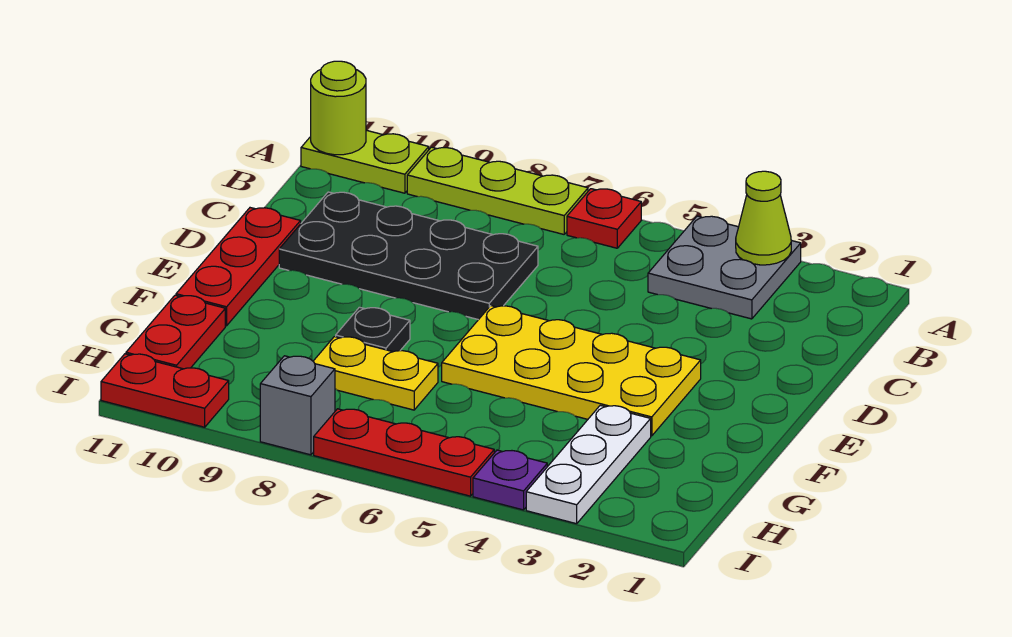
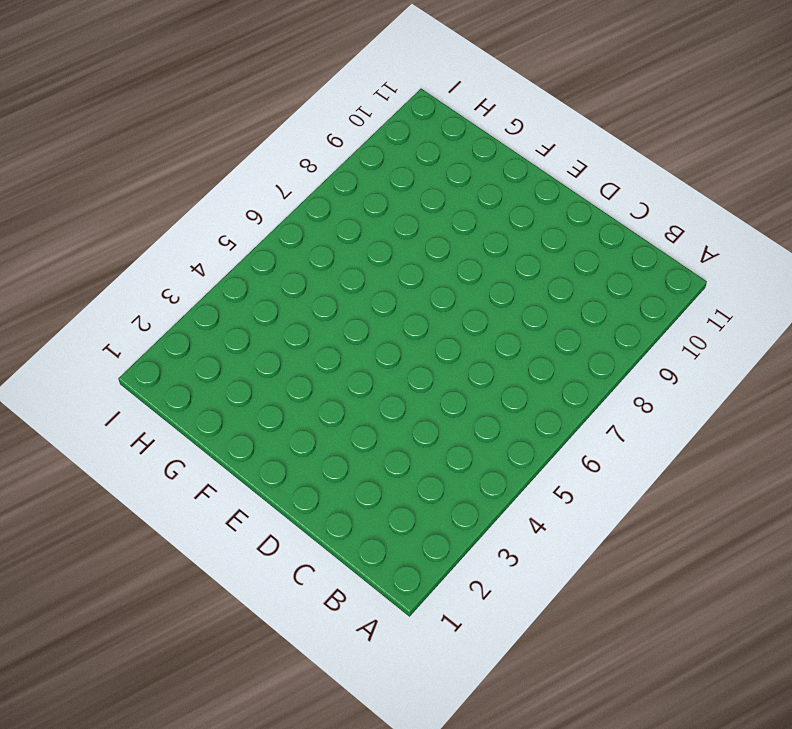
none -> grey 2x2 plate [648,216,801,319]
none -> red 1x1 plate [567,189,641,248]
none -> lime 1x3 plate [407,147,588,234]

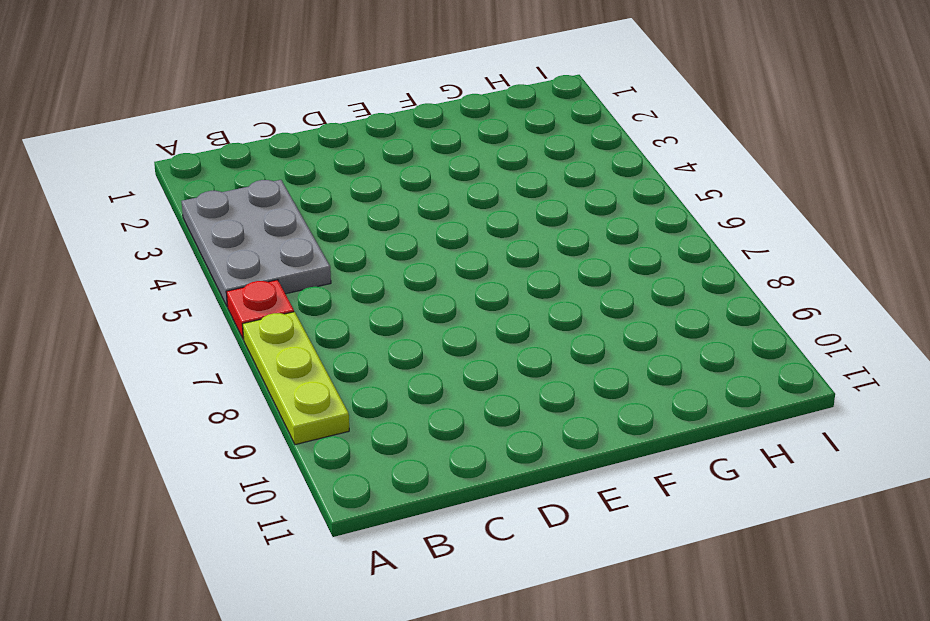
grey 2x3 plate [182,180,331,307] -> grey 2x2 plate [648,216,801,319]
none -> lime 1x2 plate [301,130,429,193]
none -> black 2x4 plate [279,192,538,320]
none -> red 1x3 plate [176,208,301,326]

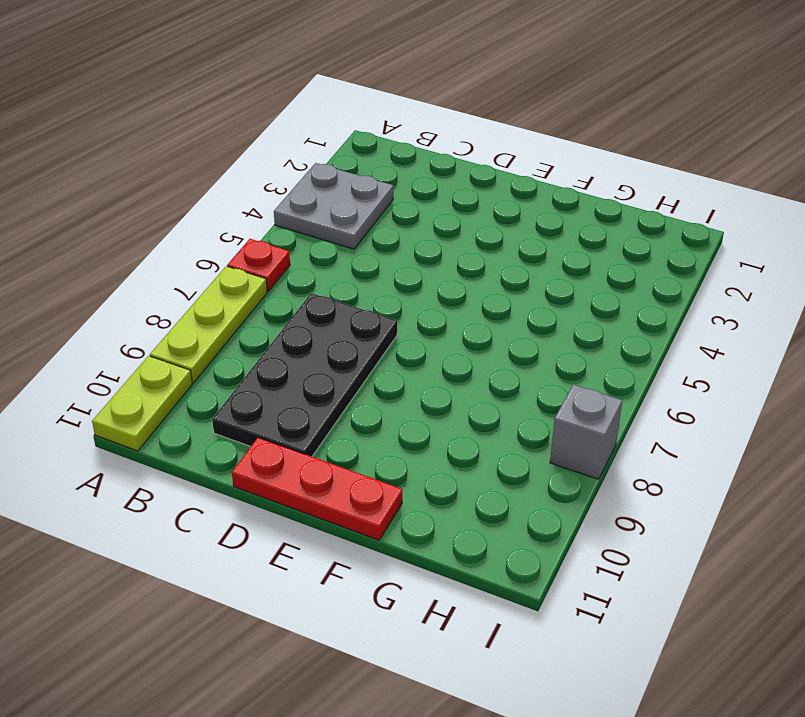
none -> yellow 2x4 plate [442,306,701,436]
none -> black 1x1 plate [336,307,410,352]
none -> white 1x3 plate [526,405,651,524]

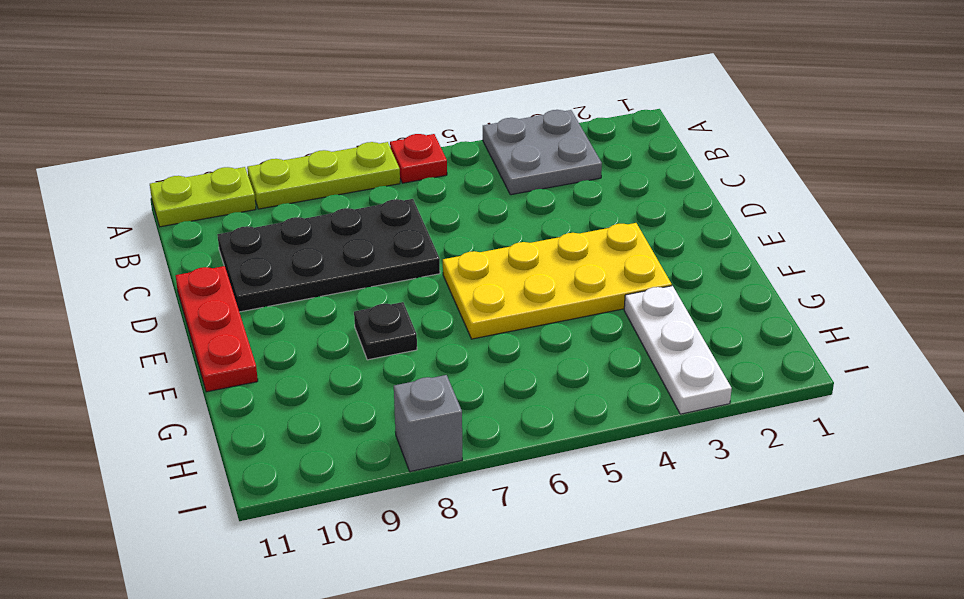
none -> yellow 1x2 plate [313,337,438,410]
none -> red 1x2 plate [126,295,225,369]
none -> purple 1x1 plate [473,450,547,510]

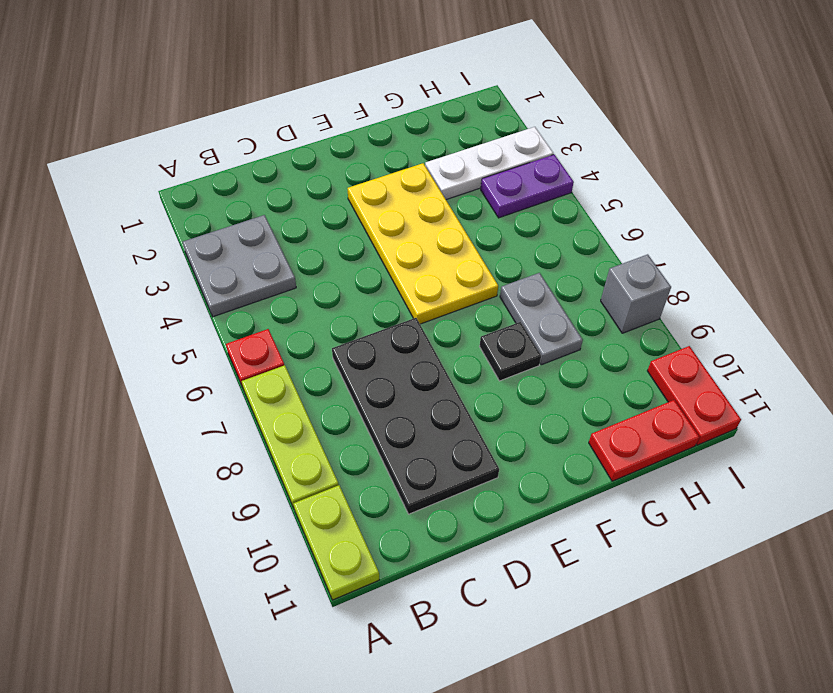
grey 1x2 plate [500,273,583,365] -> yellow 1x2 plate [313,337,438,410]
purple 1x2 plate [481,155,574,218] -> purple 1x1 plate [473,450,547,510]
none -> red 1x3 plate [176,208,301,326]
none -> red 1x3 plate [314,409,494,496]
none -> lime 1x1 cone [736,171,791,265]

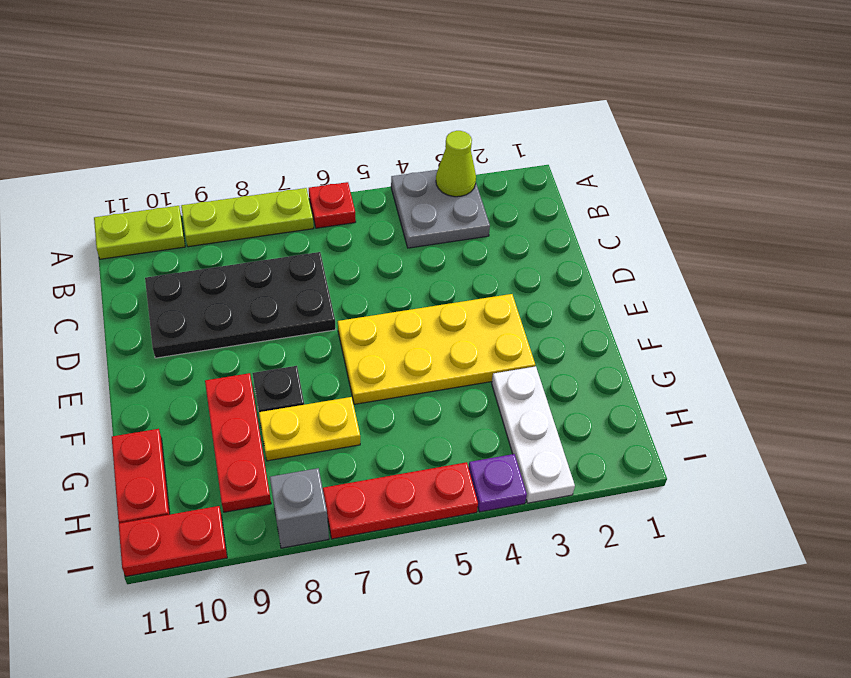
red 1x3 plate [205,373,271,512] -> red 1x3 plate moved to [176,208,301,326]
none -> lime 1x1 round brick [311,61,366,155]

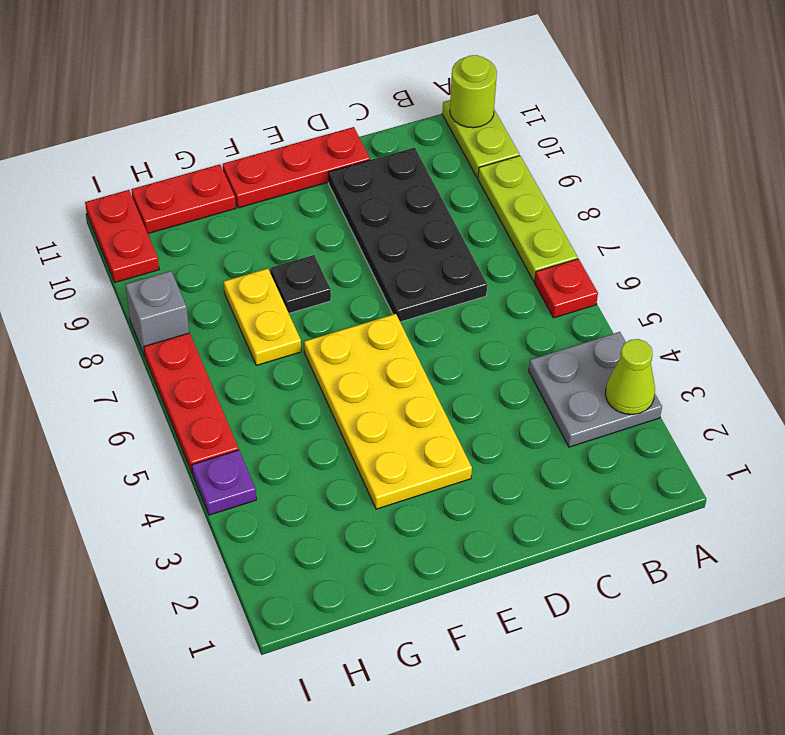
none -> white 1x3 plate [526,405,651,524]

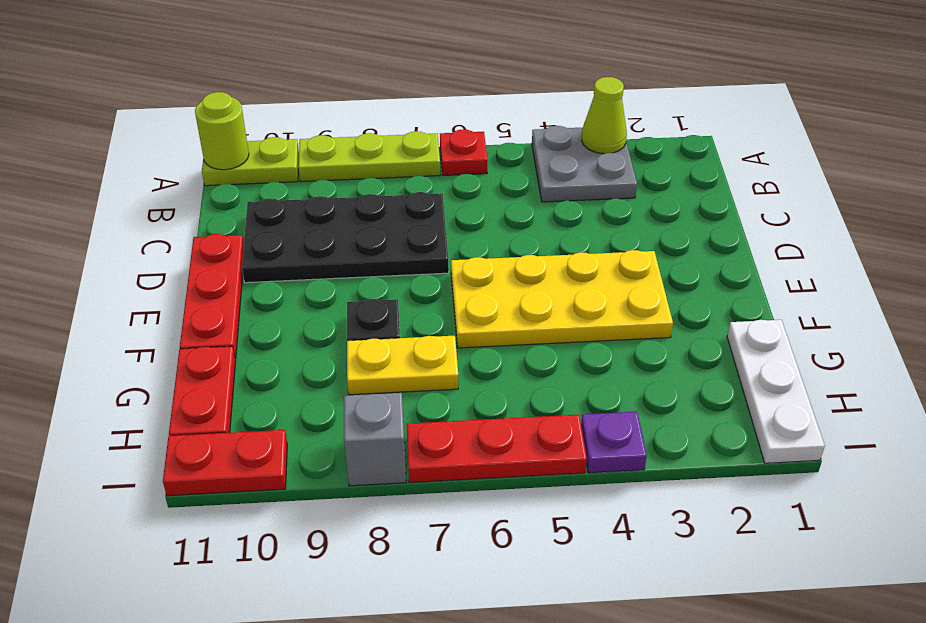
white 1x3 plate [727,320,825,463] -> white 1x3 plate moved to [526,405,651,524]

